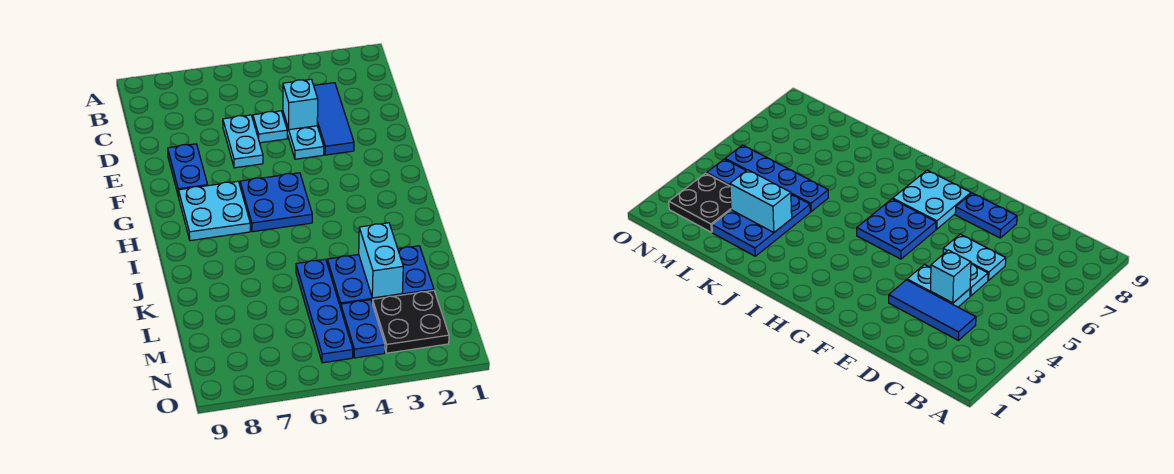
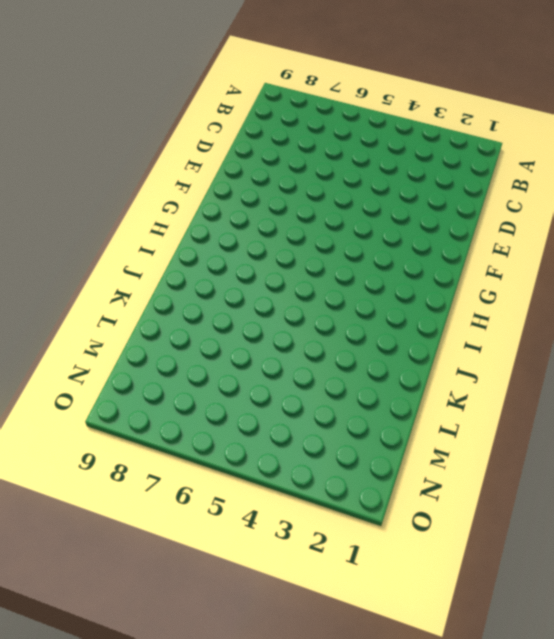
none -> blue 1x3 tile [314,83,354,155]
none -> cyan 1x2 plate [283,112,324,159]
none -> cyan 1x1 plate [253,111,287,143]

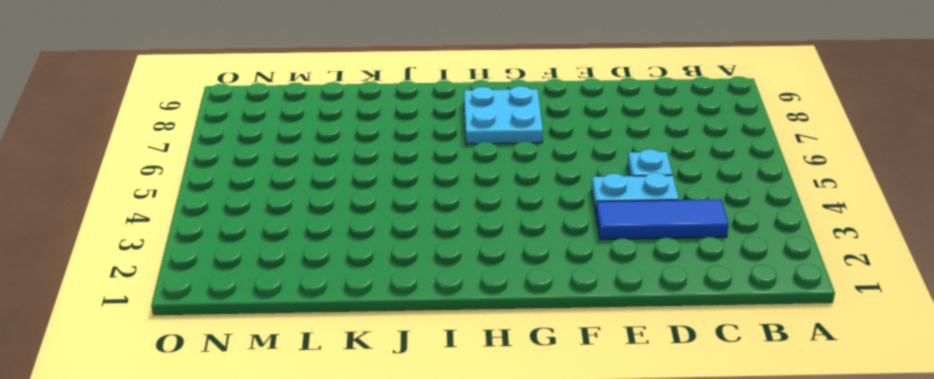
none -> cyan 1x2 plate [223,115,263,168]
none -> blue 1x2 plate [168,144,208,197]
none -> blue 2x2 plate [240,173,312,232]

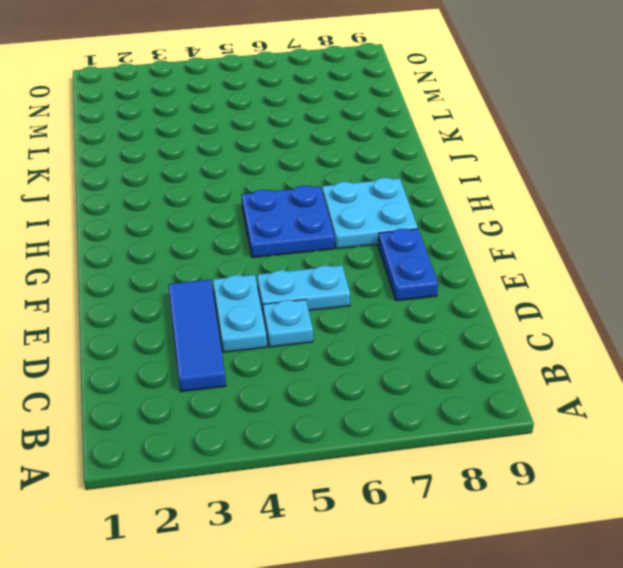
cyan 1x2 plate [257,265,350,312] -> cyan 1x2 plate turned to [223,115,263,168]
none -> blue 2x3 plate [327,246,434,308]
none -> blue 1x4 plate [296,259,353,363]
none -> black 2x2 plate [373,290,449,353]

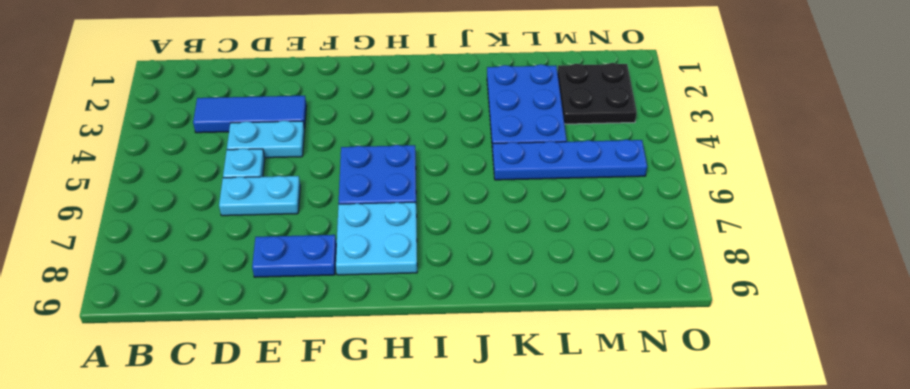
none -> blue 1x2 plate [341,300,385,358]
none -> cyan 1x1 brick [283,79,318,130]
none -> cyan 1x2 brick [359,223,403,298]

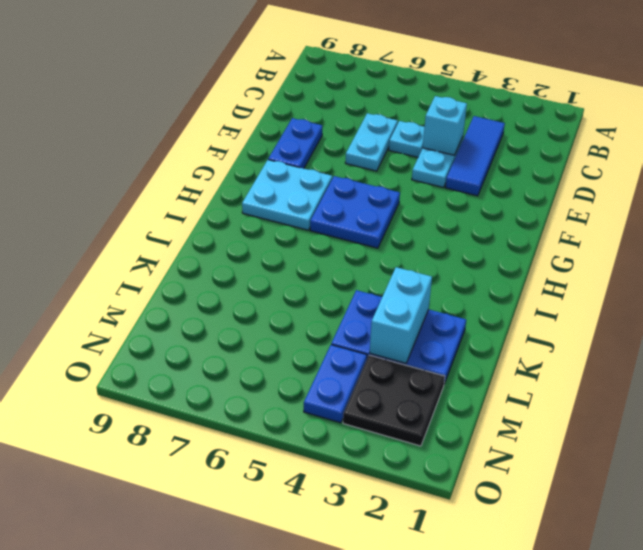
none -> blue 1x4 plate [296,259,353,363]

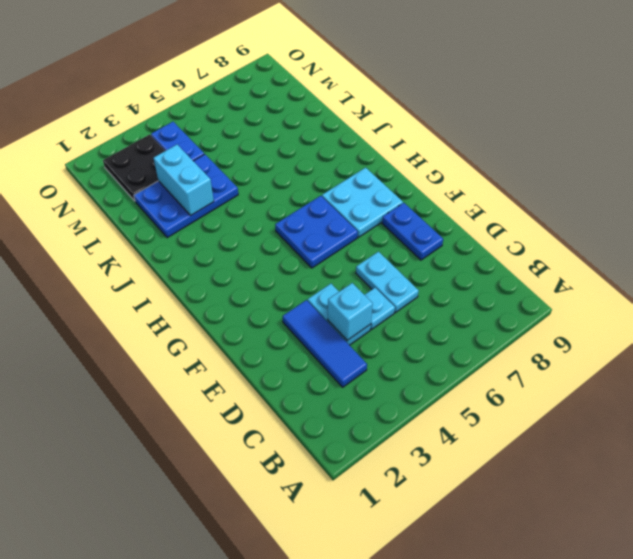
none -> blue 1x4 plate [296,259,353,363]

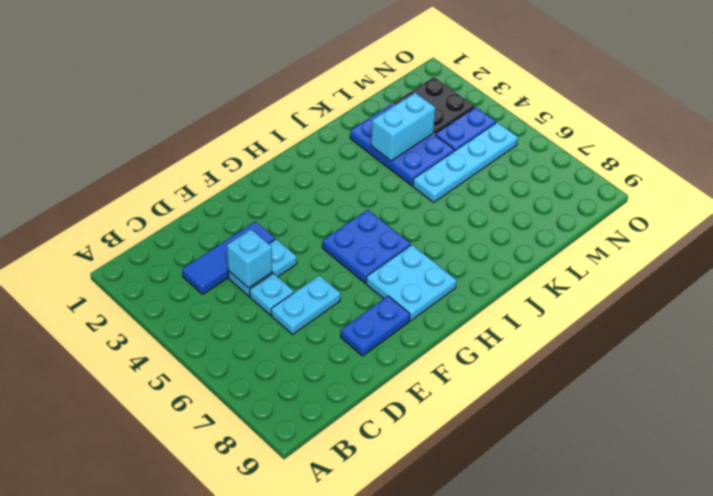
cyan 1x4 plate [413,122,518,202] -> blue 1x4 plate [296,259,353,363]

